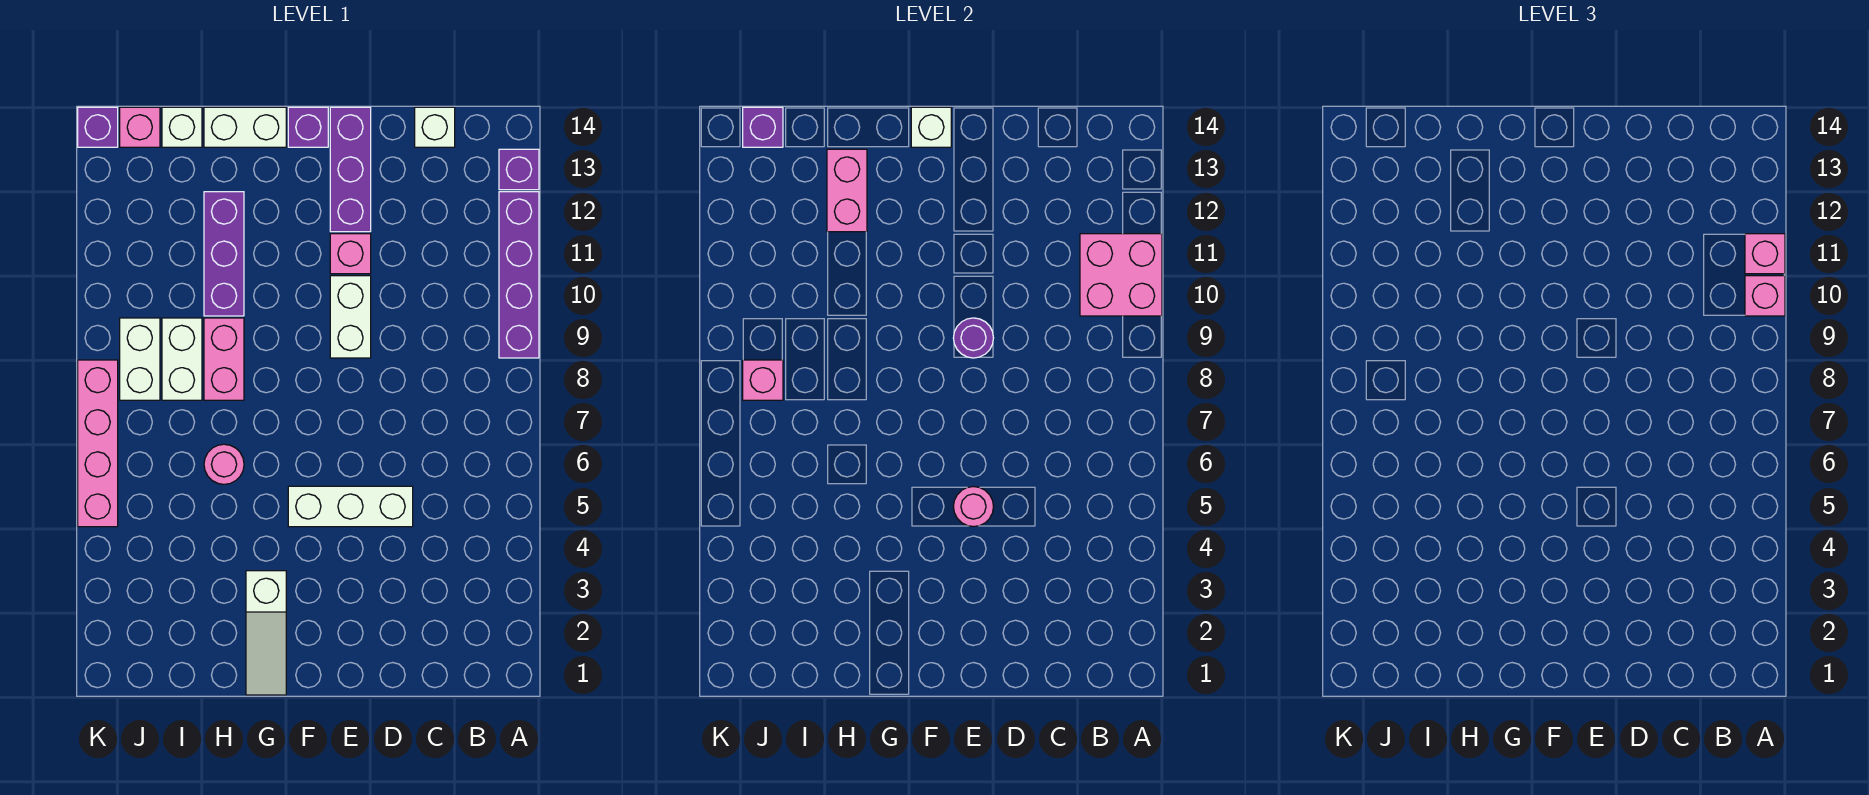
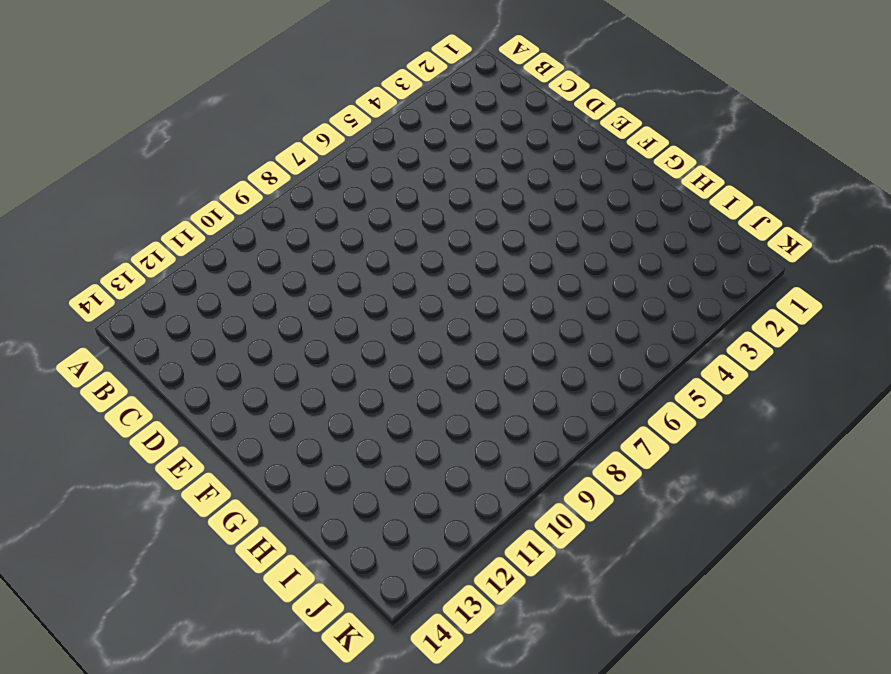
none -> purple 1x4 brick [499,192,539,358]
none -> purple 1x1 brick [499,149,539,190]
none -> white 1x1 brick [415,107,455,147]

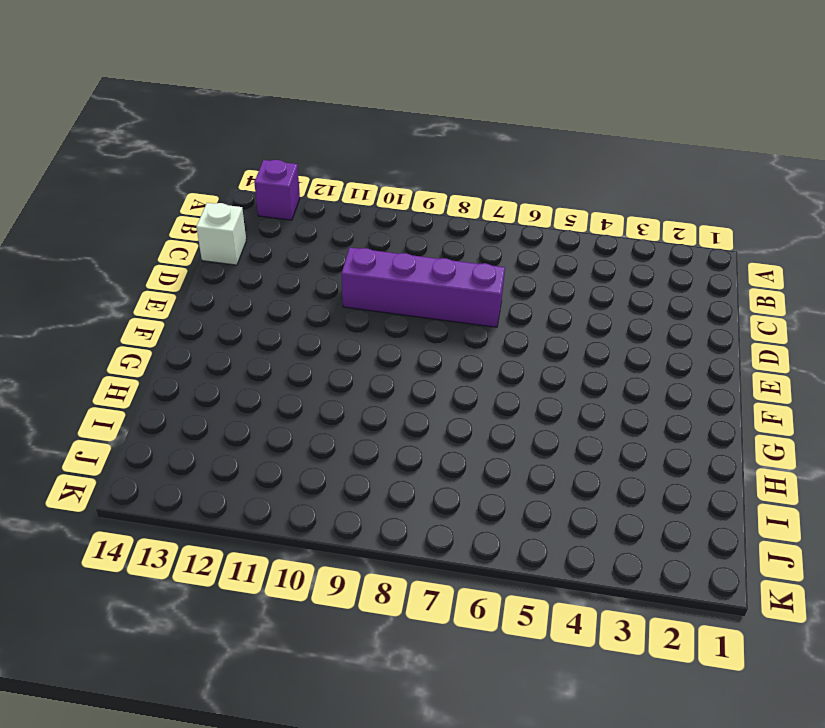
purple 1x4 brick [342,248,505,327] -> purple 1x4 brick moved to [499,192,539,358]
none -> white 1x3 brick [288,486,413,527]
none -> white 1x2 brick [330,276,371,358]
none -> pink 1x1 brick [330,234,371,274]

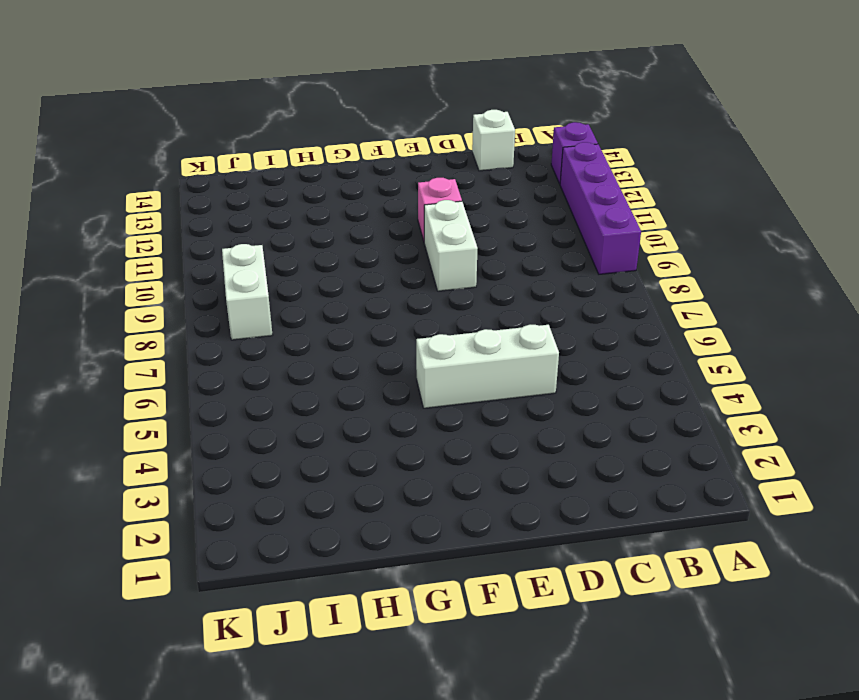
none -> purple 1x3 brick [330,107,371,232]
none -> purple 1x1 brick [288,107,328,147]
none -> white 1x3 slope [246,571,286,695]

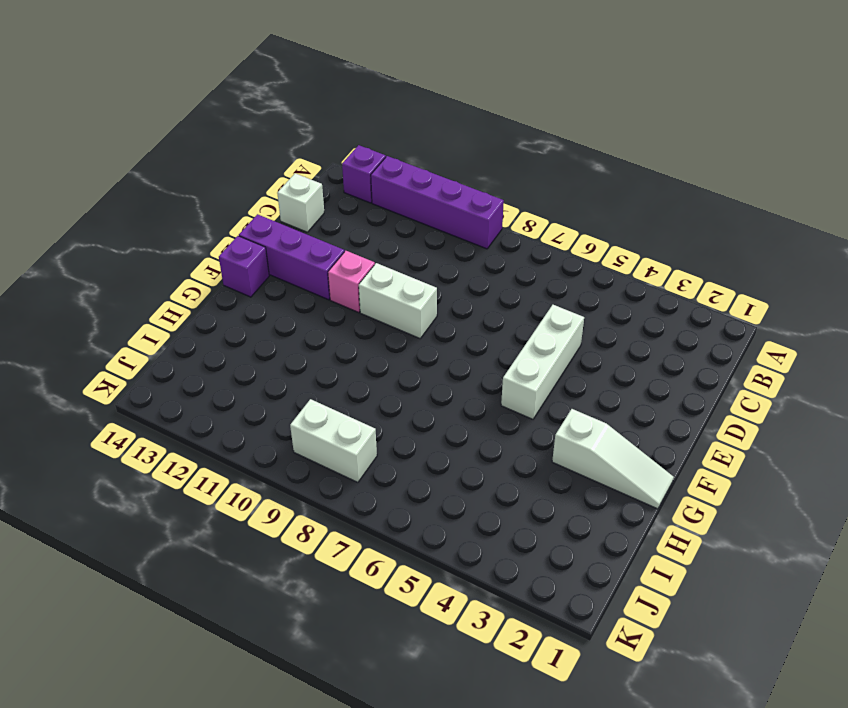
none -> white 1x2 brick [204,107,286,147]
none -> pink 1x1 round brick [204,444,244,484]
none -> pink 1x2 brick [204,318,244,400]

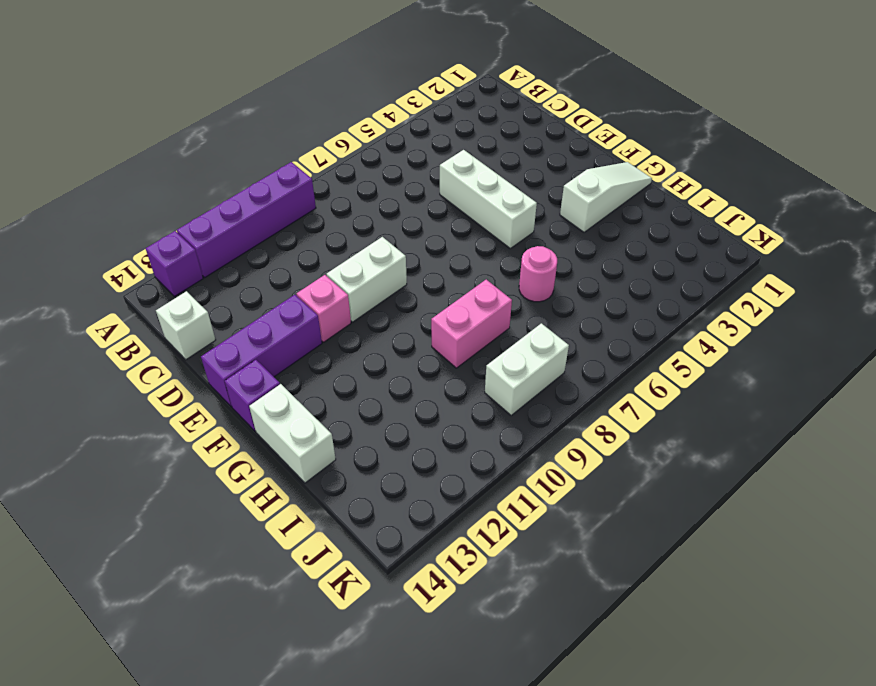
none -> purple 1x3 brick [204,192,244,316]
none -> white 1x2 brick [162,318,202,400]
none -> white 1x1 brick [162,107,202,147]

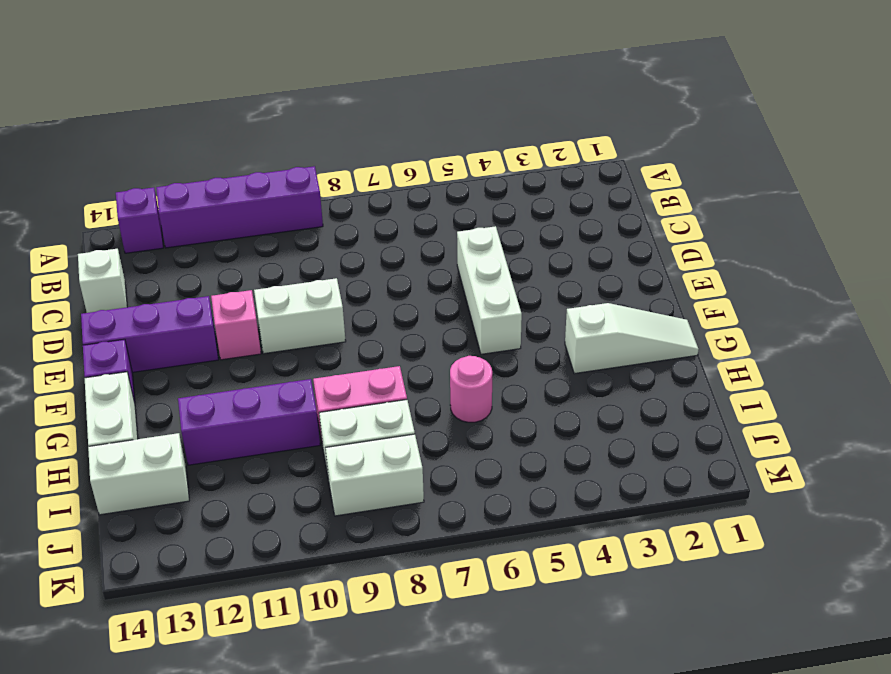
white 1x2 brick [88,433,189,515] -> white 1x1 brick [162,107,202,147]
none -> pink 1x1 brick [120,107,160,147]
none -> pink 1x4 brick [78,360,118,527]
none -> purple 1x1 brick [78,107,118,147]

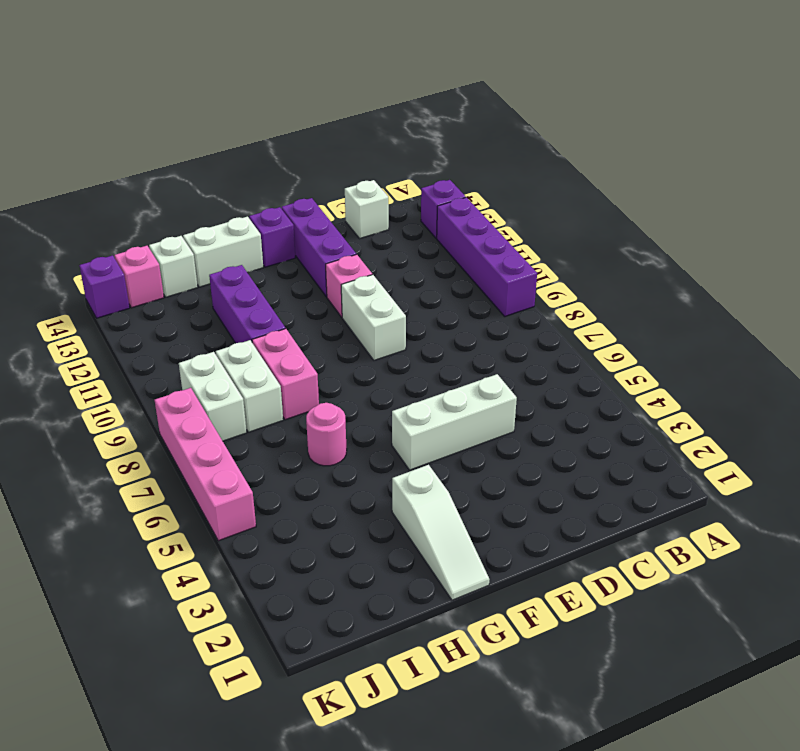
none -> pink 2x2 brick [1080,234,1162,316]
none -> pink 1x1 round brick [953,487,993,527]
none -> purple 1x1 round brick [954,318,993,358]

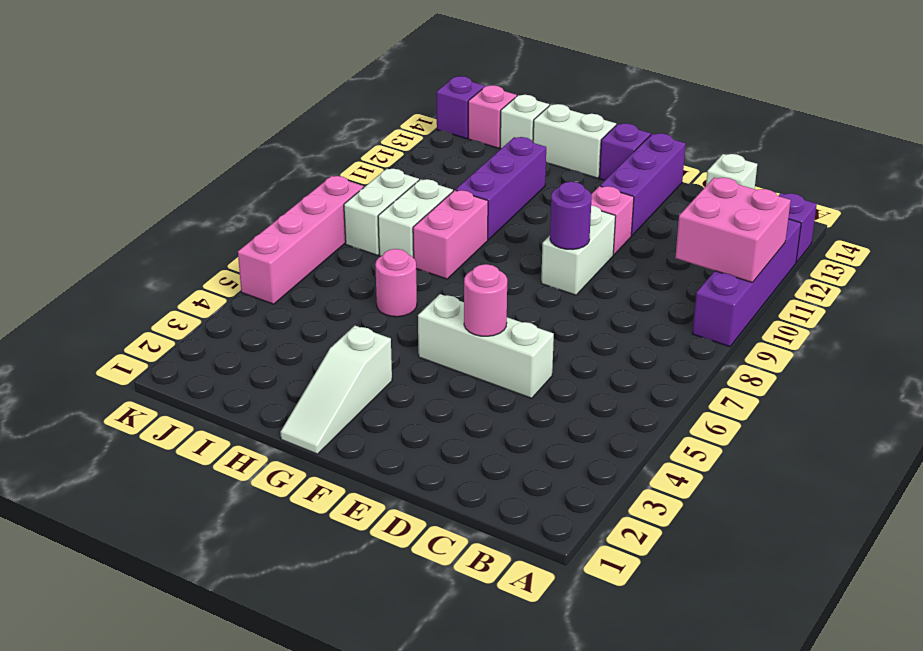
none -> white 1x1 brick [911,107,951,147]
none -> pink 1x2 brick [827,149,867,232]
none -> pink 1x1 brick [743,360,783,400]

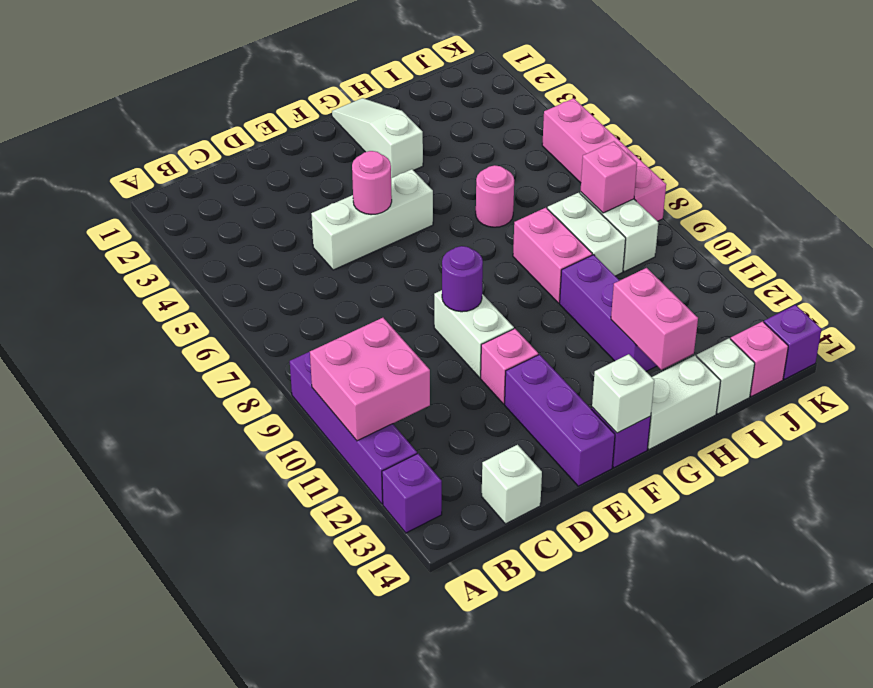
none -> purple 1x1 brick [743,107,783,147]
none -> pink 1x1 brick [1745,276,1785,316]
none -> pink 1x1 brick [1745,234,1785,274]

